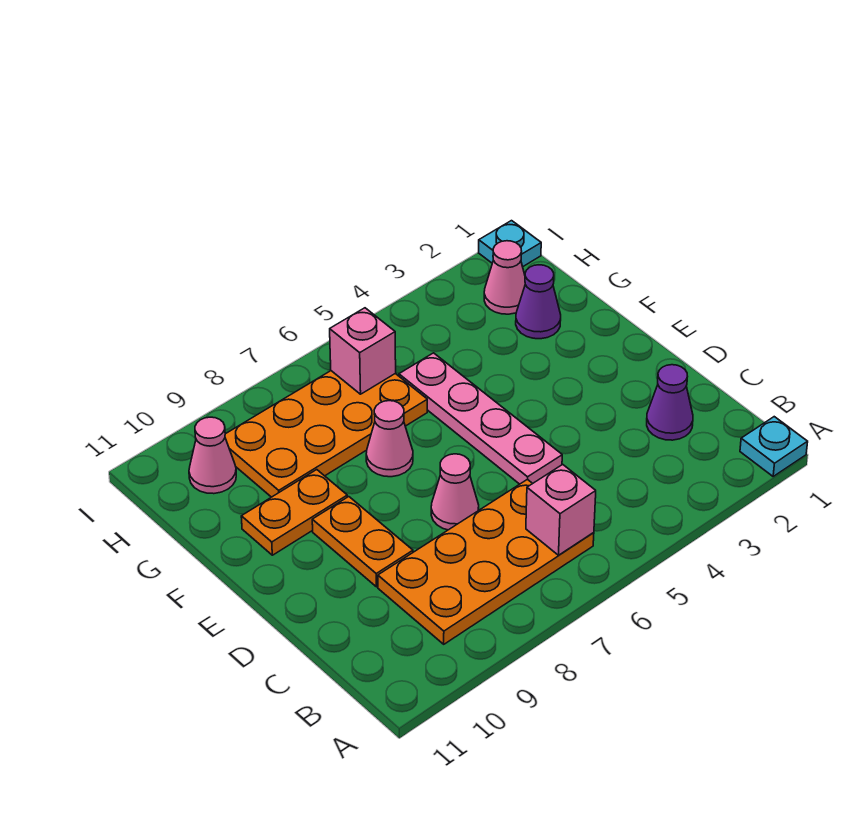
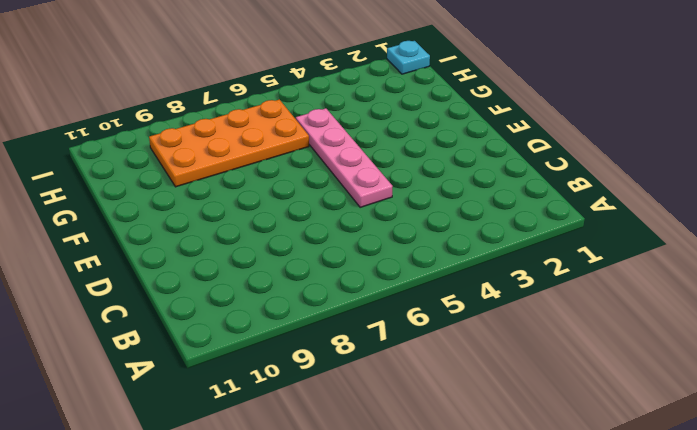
none -> cyan 1x1 plate [740,417,808,476]
none -> orange 2x4 plate [378,479,594,644]
none -> purple 1x1 cone [647,365,693,440]

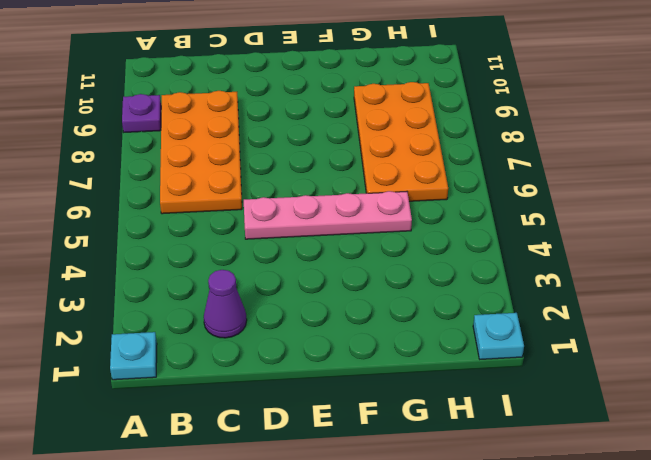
purple 1x1 plate [122,94,161,132] -> none
none -> pink 1x1 cone [431,454,479,530]
none -> orange 1x2 plate [312,497,413,587]
none -> pink 1x1 cone [366,401,413,477]

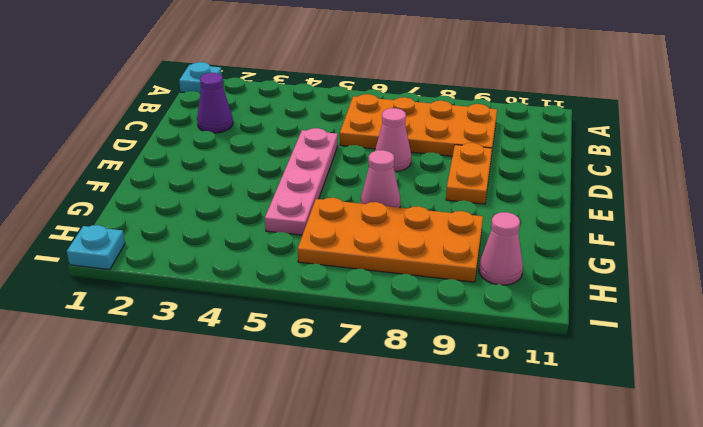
none -> orange 1x2 plate [241,470,347,555]
none -> purple 1x1 cone [516,265,561,339]
none -> pink 1x1 cone [484,241,525,314]

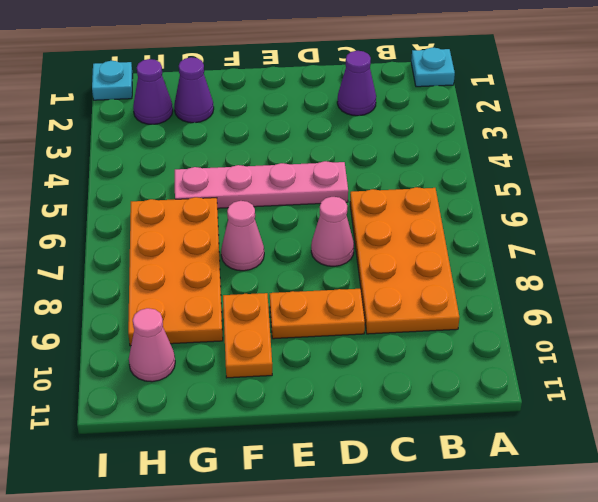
purple 1x1 cone [133,59,173,124] -> pink 1x1 cone [484,241,525,314]
none -> pink 1x1 brick [526,465,596,555]
none -> pink 1x1 brick [330,308,396,394]

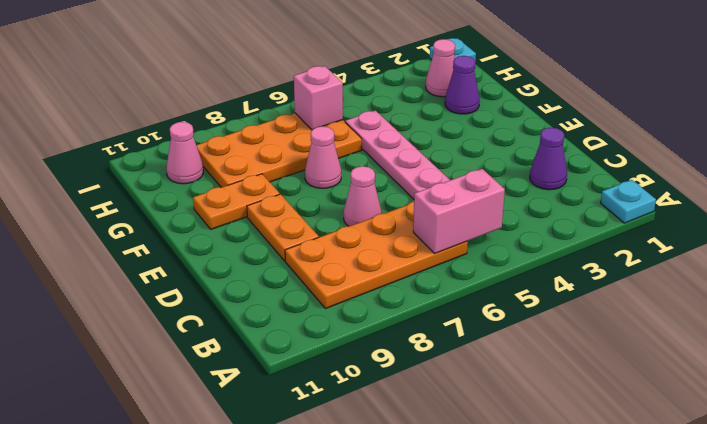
pink 1x2 brick [413,169,505,253] -> pink 1x1 brick [526,465,596,555]

